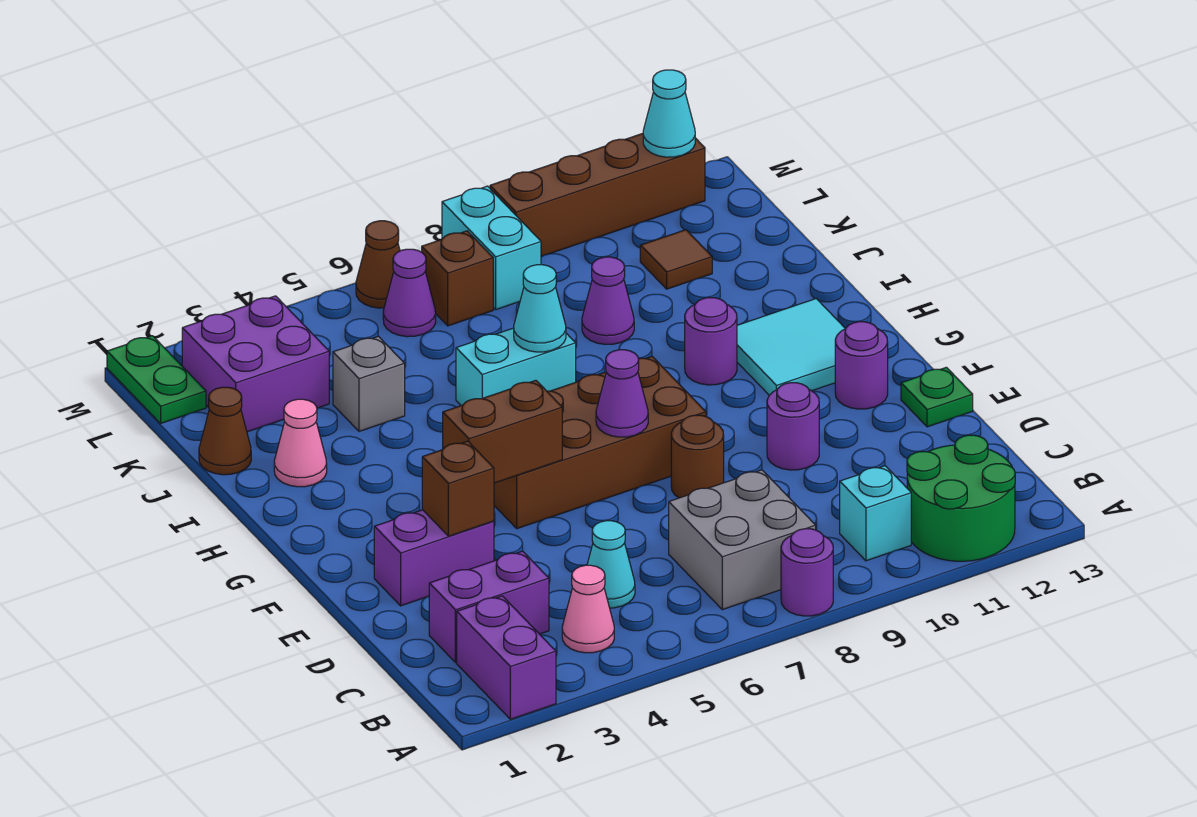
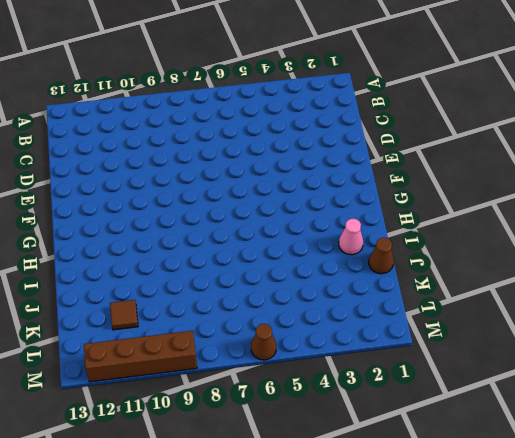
none -> purple 1x2 brick [457,596,556,719]
none -> purple 1x1 round brick [781,529,833,616]
none -> green 2x2 round brick [907,435,1015,561]
none -> pink 1x1 cone [562,565,614,653]

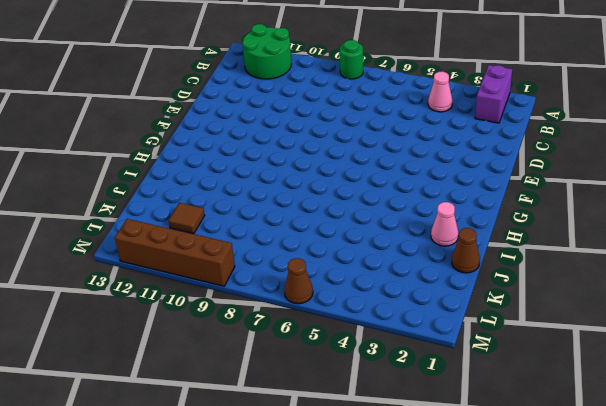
green 1x1 round brick [340,40,363,79] -> purple 1x1 round brick [781,529,833,616]
none -> grey 2x2 brick [669,470,816,610]
none -> cyan 1x1 brick [840,466,911,561]
none -> purple 1x2 brick [429,551,549,663]
none -> cyan 1x1 cone [587,521,635,608]

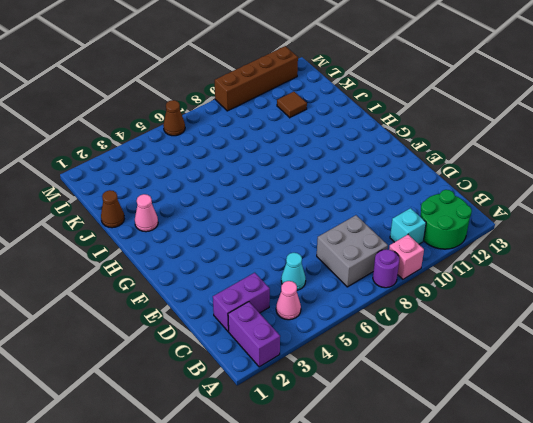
pink 1x1 brick [389,235,424,279] -> none
none -> purple 1x2 brick [374,510,494,606]
none -> brown 1x1 round brick [671,415,724,498]
none -> purple 1x1 round brick [767,383,819,470]
none -> green 1x1 plate [901,367,973,427]

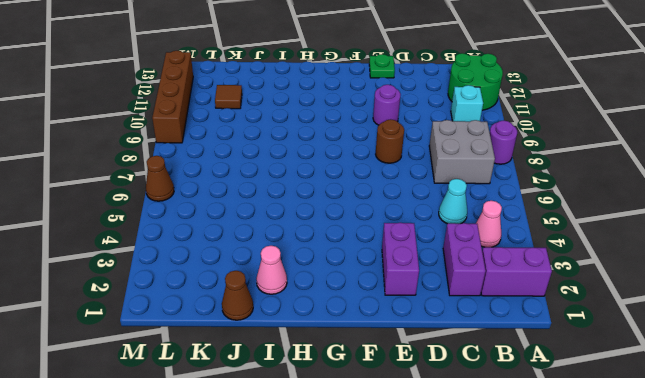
none -> brown 2x4 brick [494,357,706,529]
none -> purple 1x1 round brick [835,322,888,409]
none -> cyan 2x2 tile [737,299,845,395]
none -> purple 1x1 round brick [685,298,737,385]

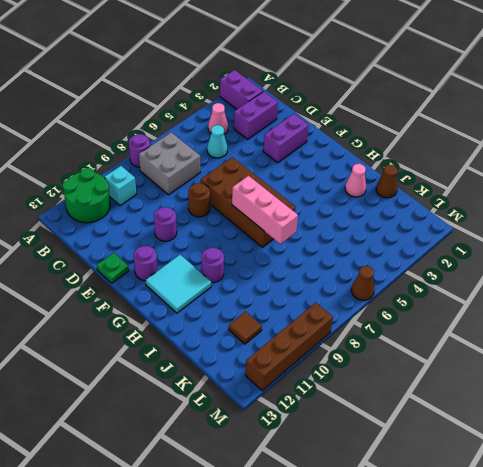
brown 2x4 brick [201,157,295,247] -> brown 2x4 brick turned to [494,357,706,529]
pink 1x3 brick [232,176,298,244] -> cyan 1x1 cone [514,265,566,352]
none -> cyan 1x2 brick [456,328,576,406]
none -> grey 1x1 brick [333,336,405,431]
none -> purple 1x1 cone [582,257,634,344]
none -> purple 2x2 brick [182,296,329,432]

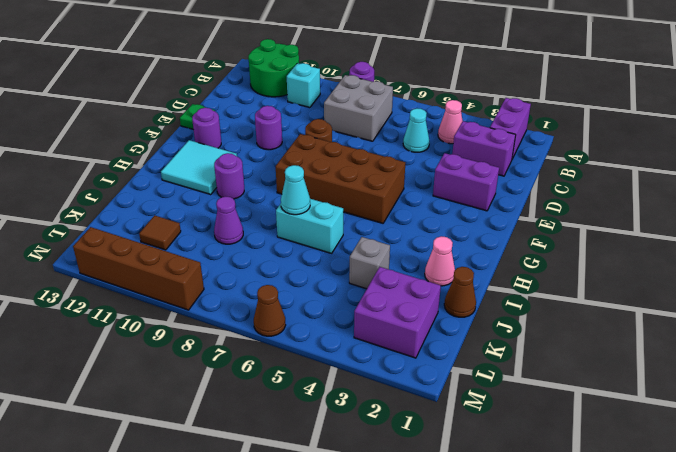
none -> green 1x2 plate [107,336,206,423]
none -> purple 1x1 cone [383,249,436,337]
none -> brown 1x1 brick [422,231,493,326]
none -> cyan 1x2 brick [442,186,541,309]

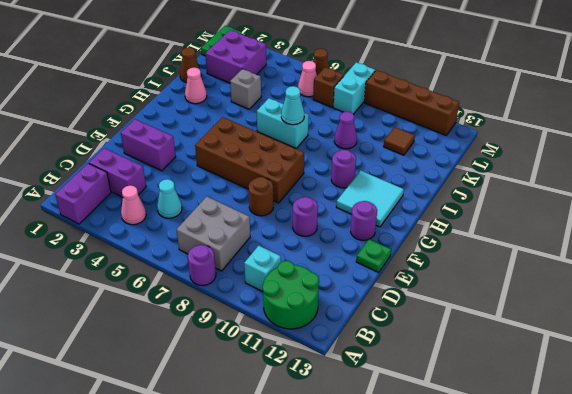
pink 1x1 cone [298,61,317,97] -> purple 1x1 cone [383,249,436,337]
none -> brown 1x1 brick [422,441,494,536]
none -> brown 1x2 brick [443,380,562,483]
none -> purple 1x1 cone [596,350,648,437]
none -> cyan 1x1 cone [643,70,695,157]

